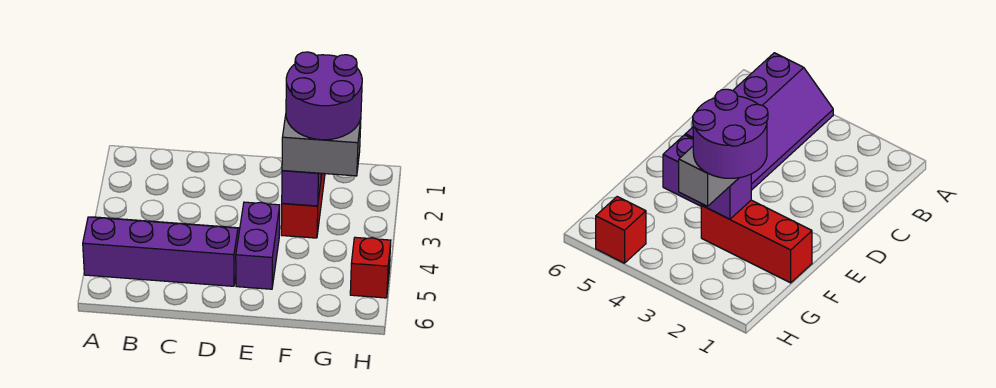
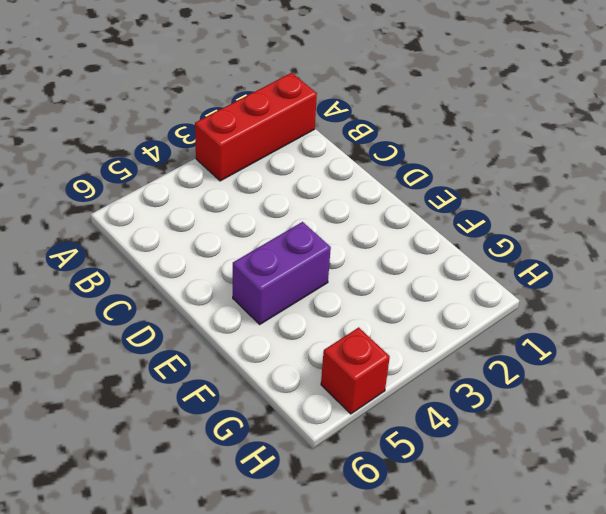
red 1x3 brick [195,73,317,181] -> red 1x3 brick moved to [281,173,325,238]
none -> purple 2x4 slope [83,217,240,286]
none -> purple 1x1 brick [282,171,321,206]

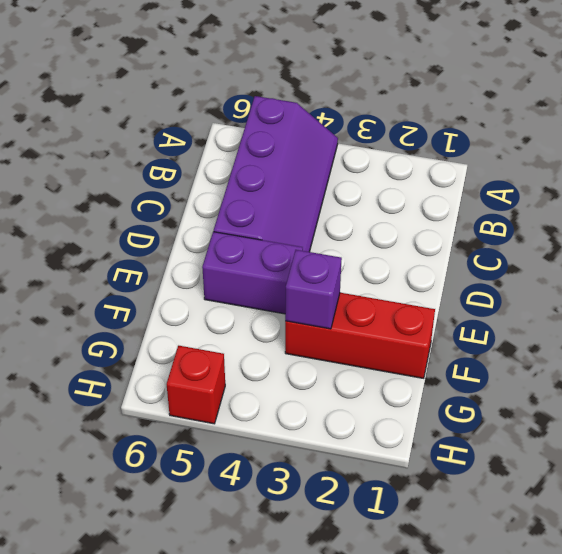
none -> grey 1x2 brick [282,116,361,176]
none -> purple 2x2 round brick [286,52,362,140]

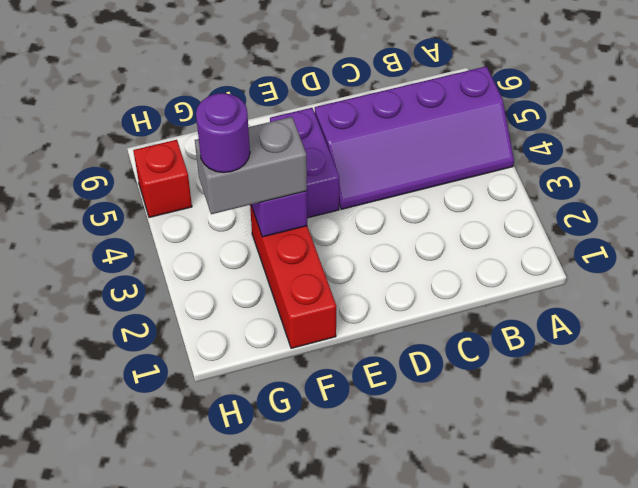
purple 1x1 round brick [196,93,250,173] -> purple 2x2 round brick [286,52,362,140]

